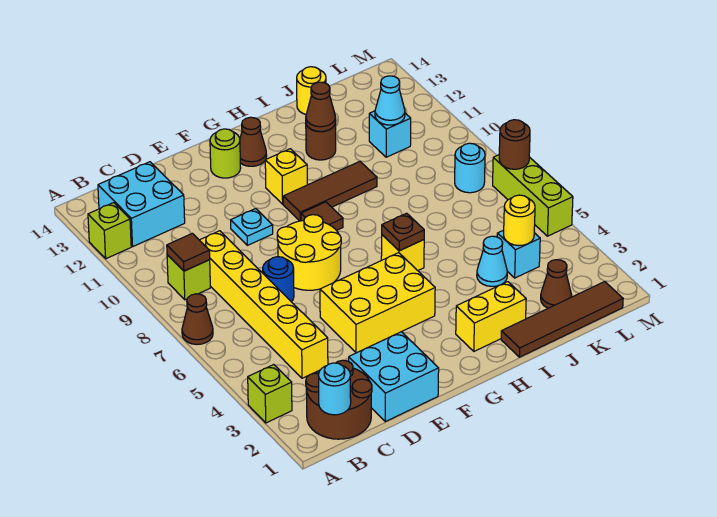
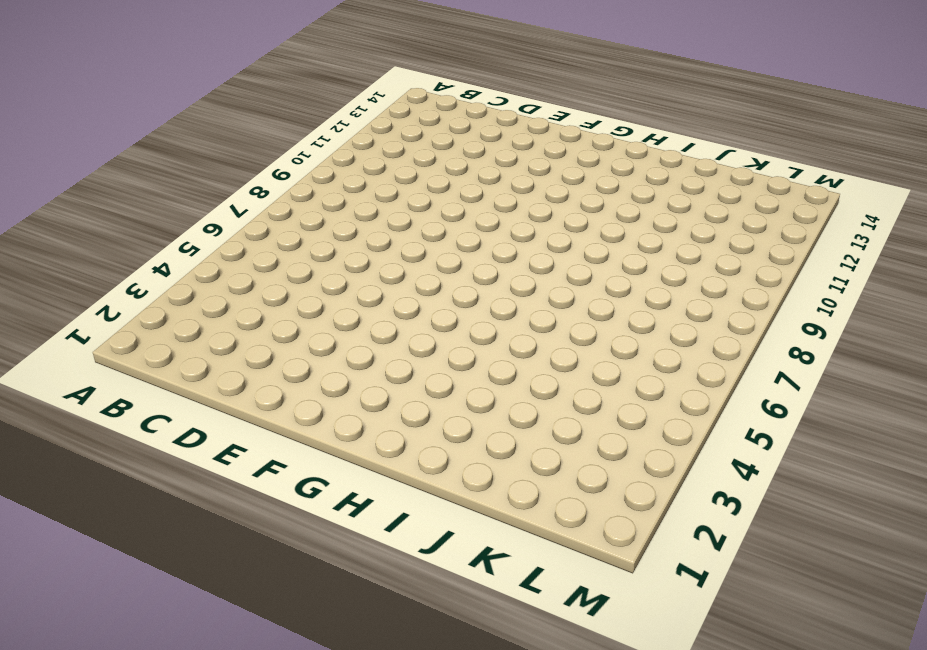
none -> lime 1x1 brick [248,365,292,423]
none -> brown 1x1 cone [182,294,213,344]
none -> lime 1x1 brick [88,203,131,259]
none -> brown 2x2 round brick [306,360,372,439]

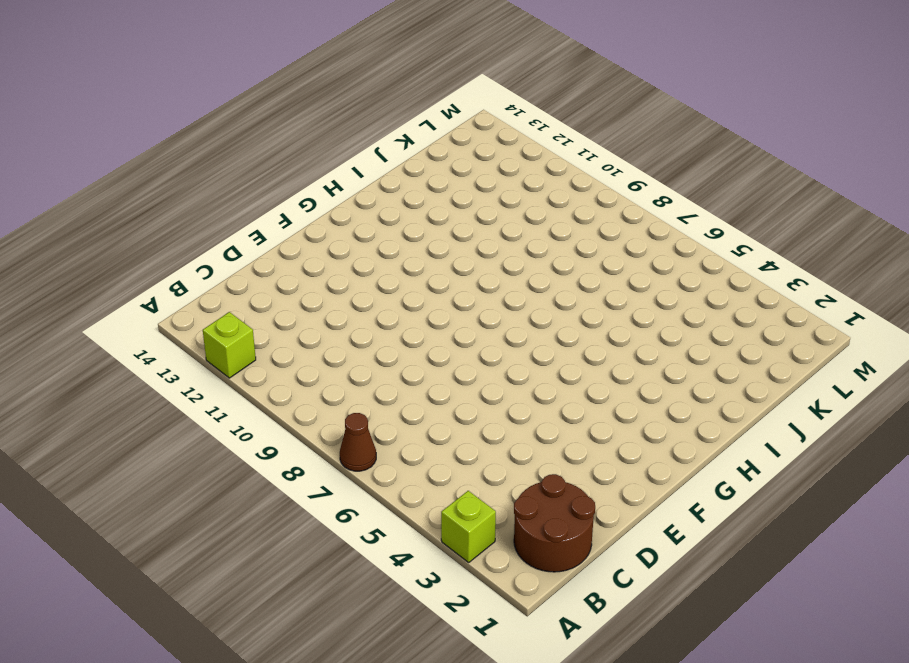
none -> lime 1x1 brick [167,255,210,300]
none -> cyan 2x2 brick [98,162,185,246]
none -> yellow 1x6 brick [200,231,328,378]
none -> cyan 2x2 brick [349,332,439,422]

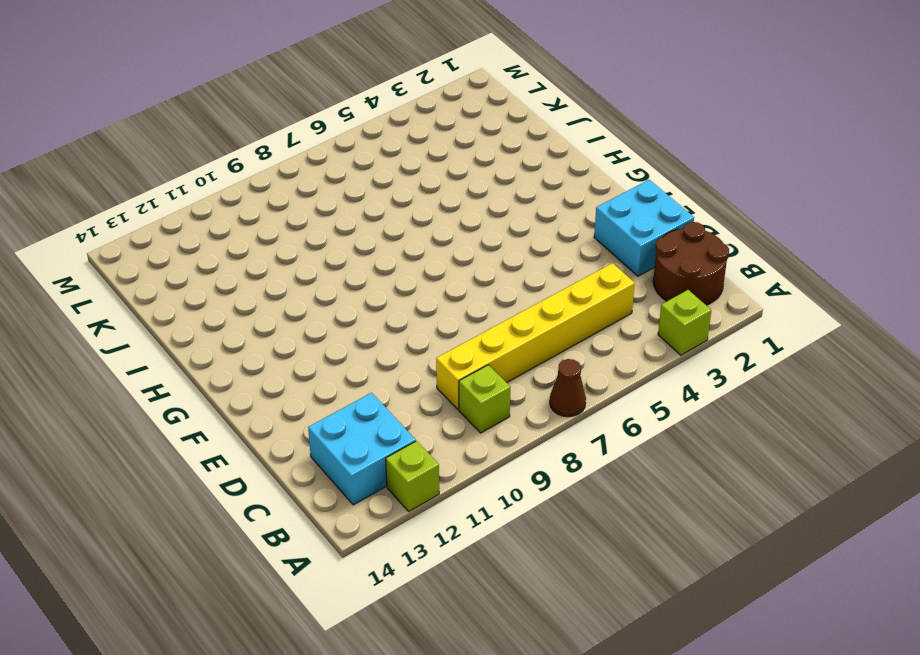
none -> blue 1x1 round brick [263,257,294,302]
none -> yellow 2x3 brick [320,253,435,353]
none -> yellow 2x2 round brick [277,215,341,290]
none -> cyan 1x1 plate [231,209,273,245]

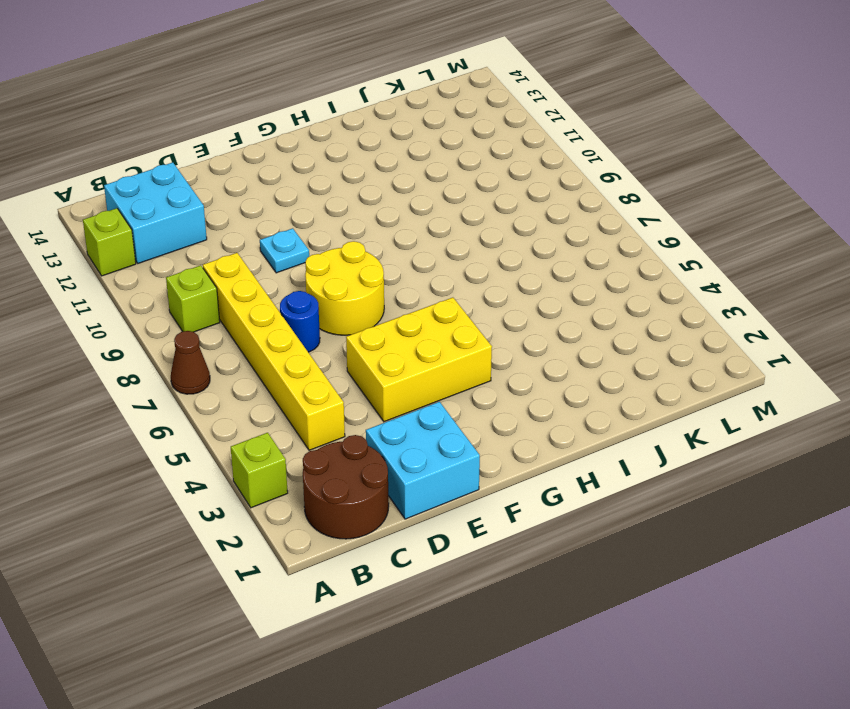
none -> lime 1x1 round brick [210,129,241,178]
none -> brown 1x1 tile [301,202,343,231]
none -> brown 1x3 tile [283,162,377,221]
none -> yellow 1x1 brick [265,149,307,204]

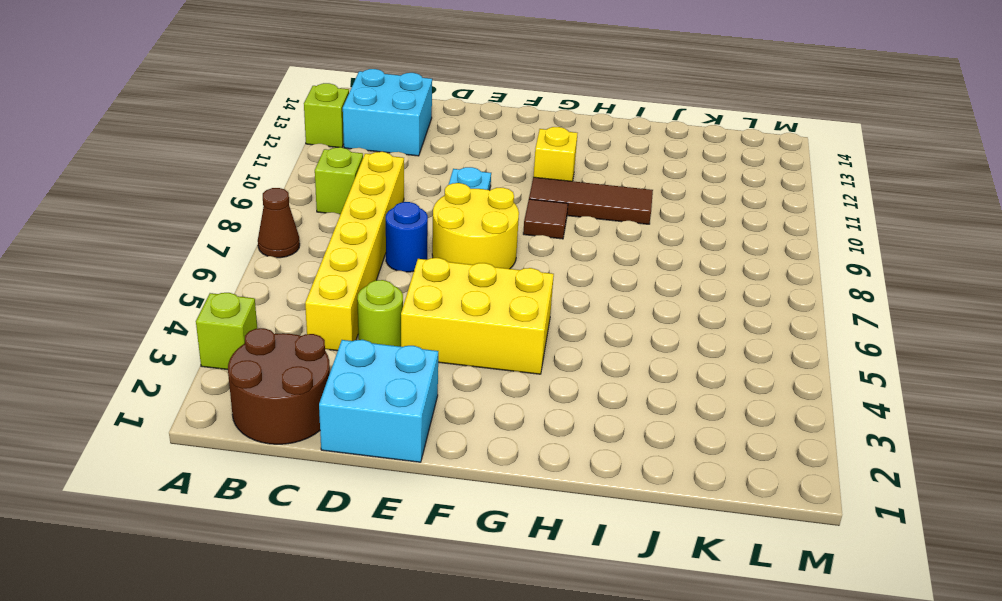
lime 1x1 round brick [357,280,403,347] -> lime 1x1 round brick moved to [210,129,241,178]
none -> brown 1x1 cone [240,117,267,166]
none -> yellow 1x2 brick [456,282,526,351]
none -> yellow 1x1 brick [381,235,424,271]
none -> brown 1x4 tile [501,282,623,357]

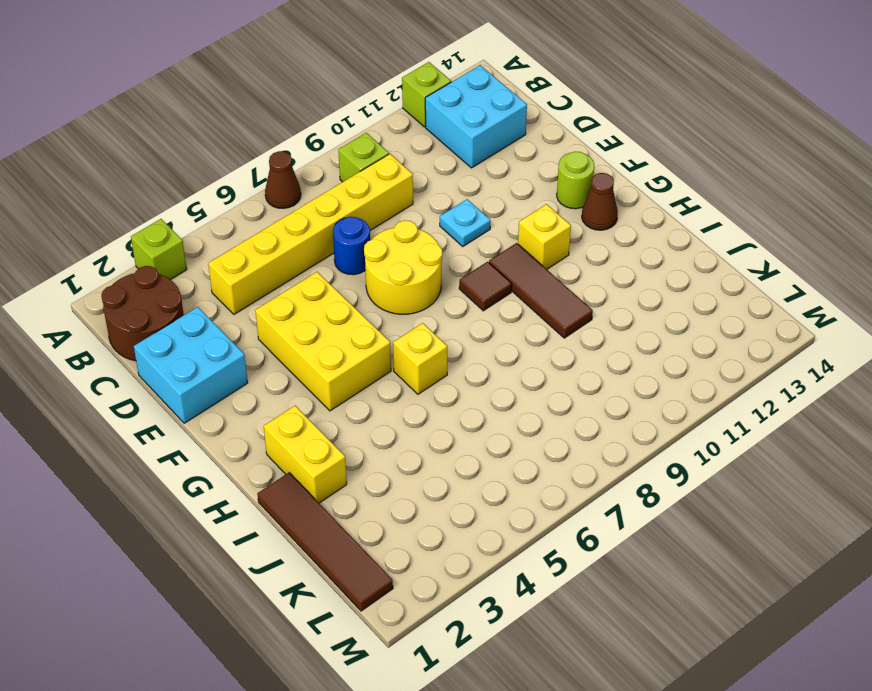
none -> brown 1x1 round brick [306,123,336,160]
none -> cyan 1x1 cone [477,236,507,286]
none -> yellow 1x1 round brick [297,67,326,114]
none -> brown 1x1 cone [541,260,572,308]

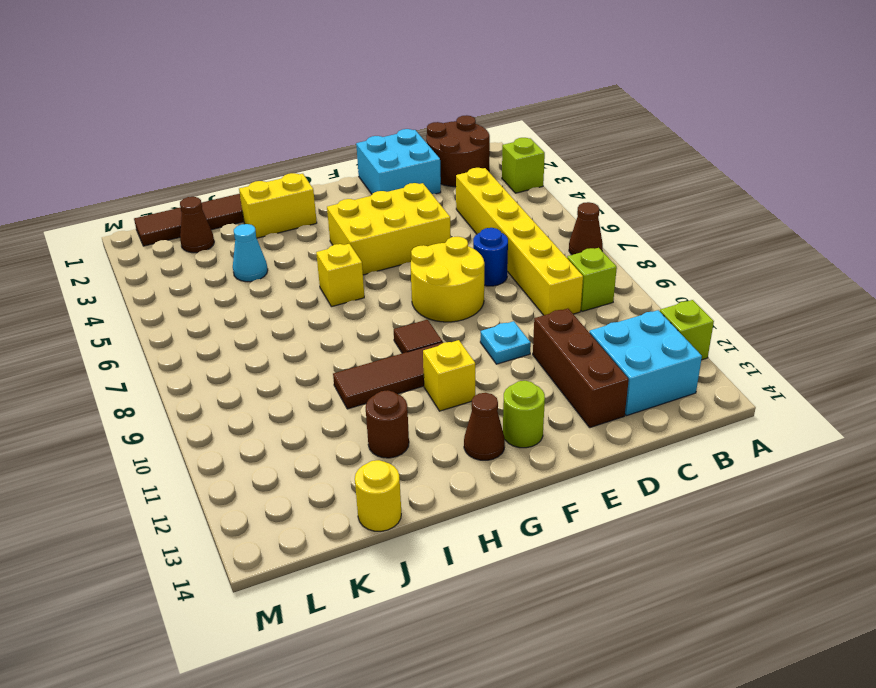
brown 1x3 brick [533,309,629,428] -> none
none -> cyan 1x1 brick [497,230,540,278]
none -> cyan 1x1 brick [369,111,411,157]
none -> cyan 1x1 round brick [455,143,485,193]
none -> lime 1x3 brick [493,155,573,236]

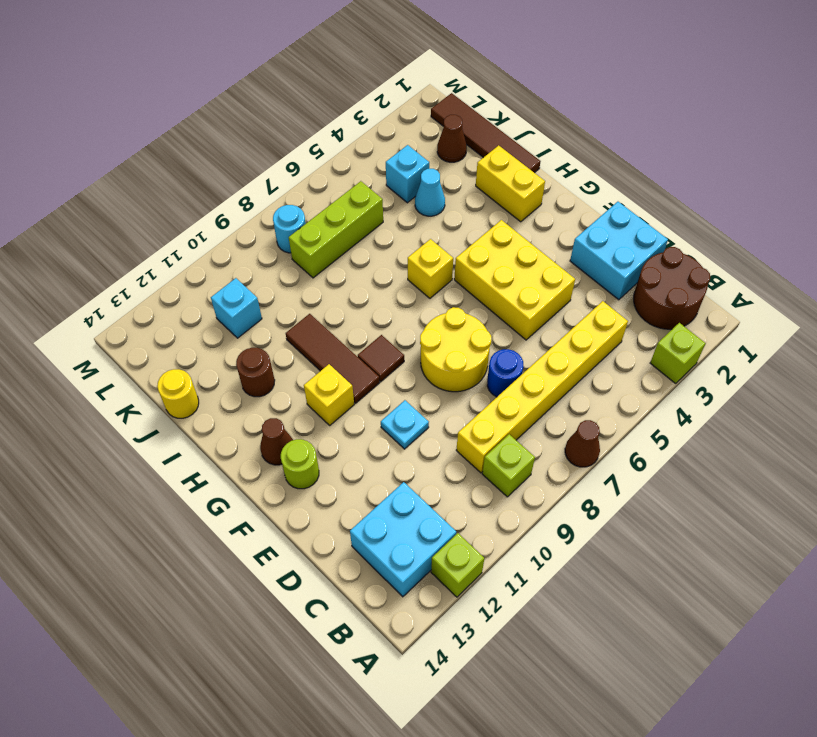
lime 1x3 brick [289,181,383,278] -> lime 1x3 brick moved to [493,155,573,236]
none -> cyan 1x1 round brick [318,363,351,415]
none -> brown 1x1 tile [167,233,210,271]
none -> brown 1x1 plate [382,213,424,251]
none -> brown 1x1 cone [306,82,336,132]

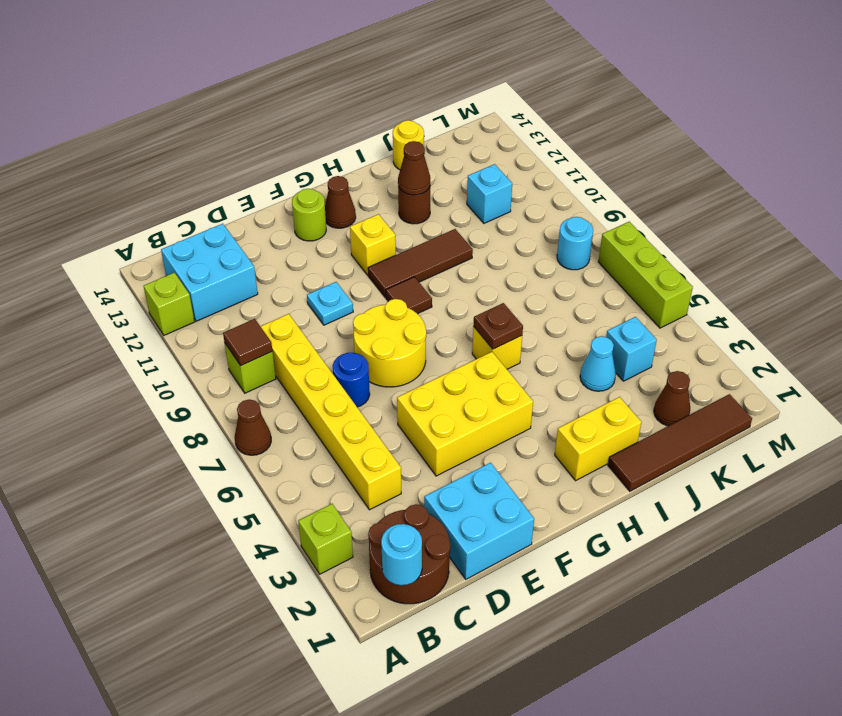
none -> yellow 1x1 round brick [504,195,535,246]
none -> cyan 1x1 cone [375,76,405,125]
none -> brown 1x1 round brick [499,120,530,169]

